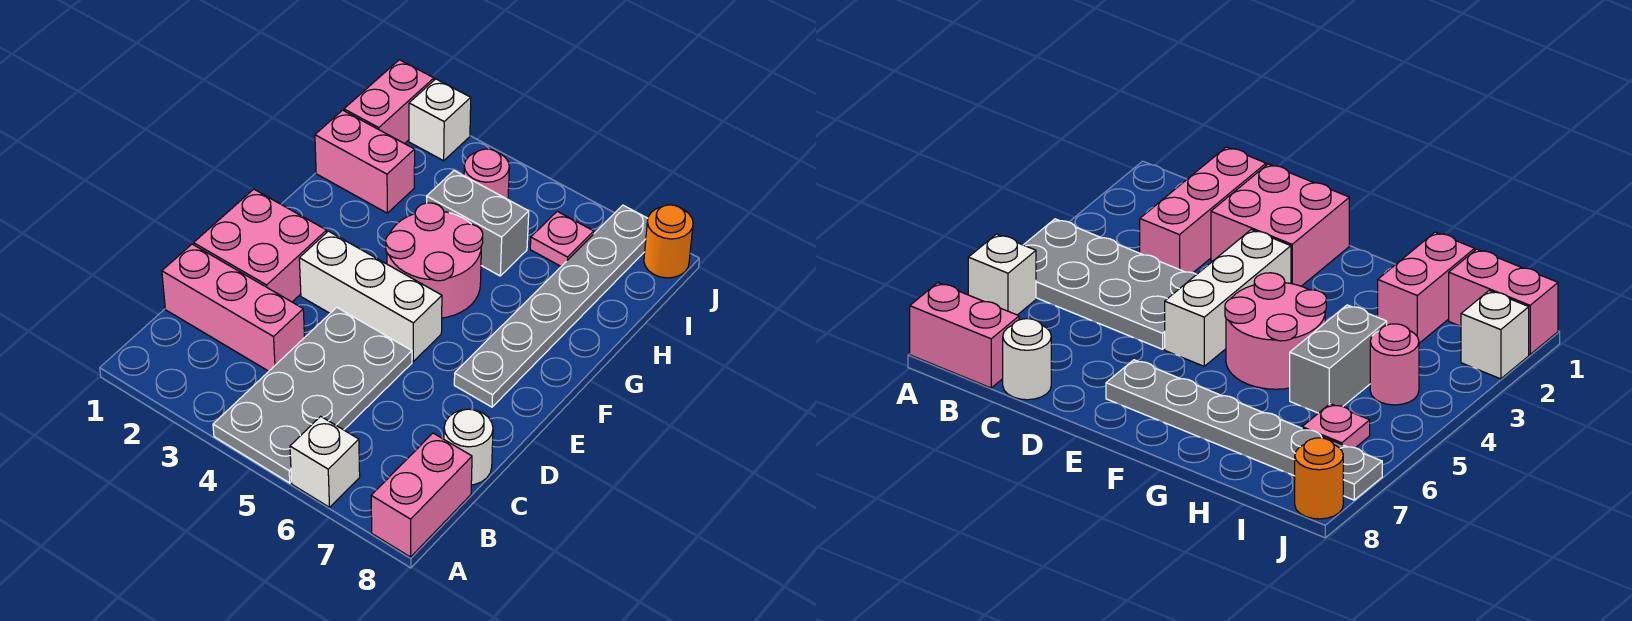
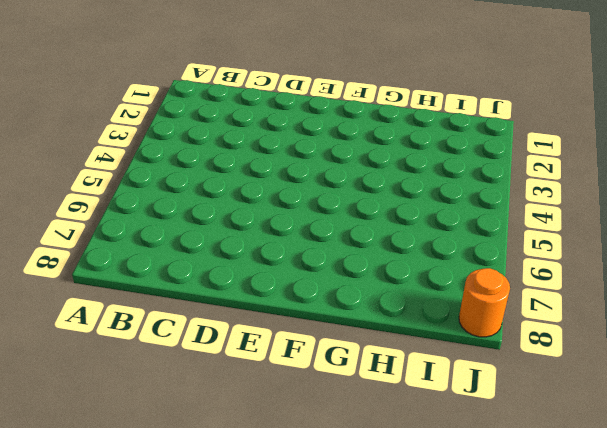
none -> grey 2x4 plate [213,307,412,483]
none -> white 1x1 brick [290,416,360,507]
none -> pink 1x2 brick [371,433,472,557]

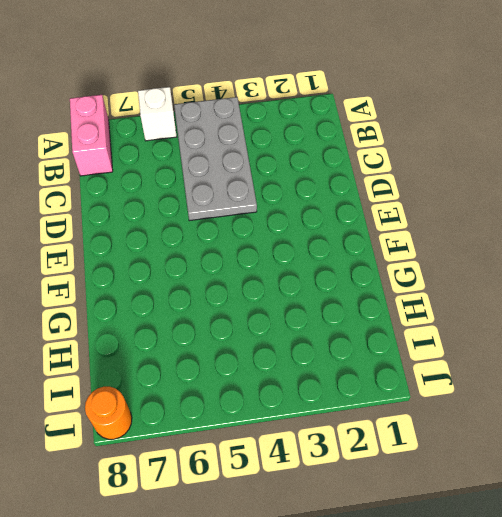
none -> pink 1x3 brick [162,244,305,371]
none -> white 1x1 round brick [444,409,493,485]
none -> pink 2x2 brick [194,189,327,302]

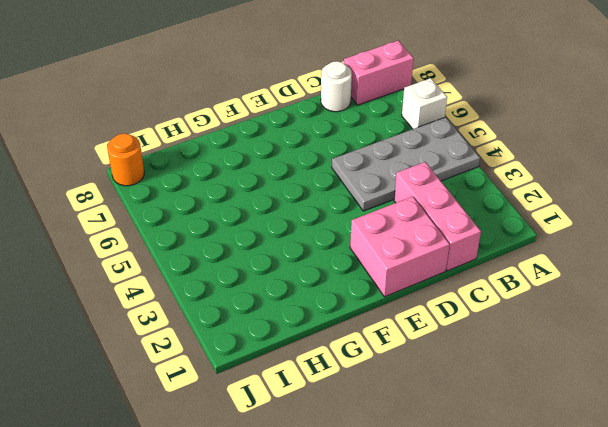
none -> white 1x3 brick [299,231,442,361]
none -> grey 1x6 plate [454,205,648,407]
none -> pink 2x2 round brick [386,203,483,318]

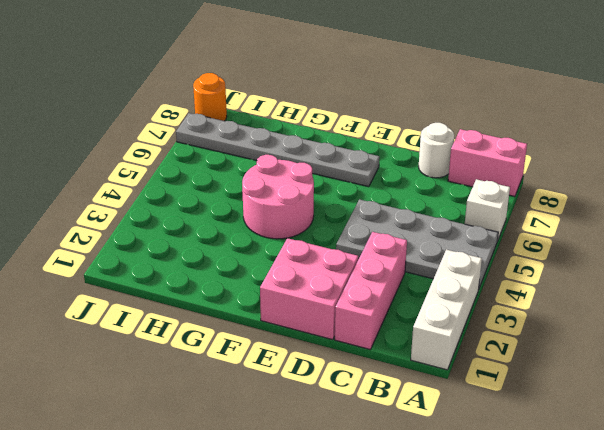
white 1x3 brick [411,250,482,370] -> white 1x3 brick moved to [299,231,442,361]
none -> pink 1x2 brick [315,110,415,213]
none -> grey 1x2 brick [427,171,529,276]
none -> pink 1x2 brick [344,60,434,144]

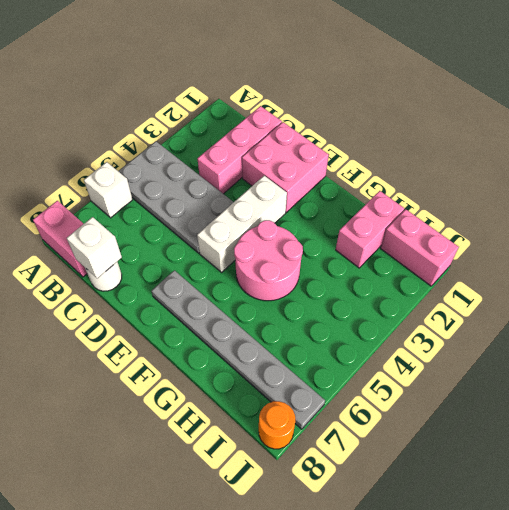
white 1x1 brick [67,217,122,278] -> white 1x1 brick moved to [409,79,471,161]
none -> grey 1x2 brick [427,171,529,276]
none -> pink 1x1 round brick [464,149,509,199]
none -> pink 1x1 plate [530,211,594,266]

